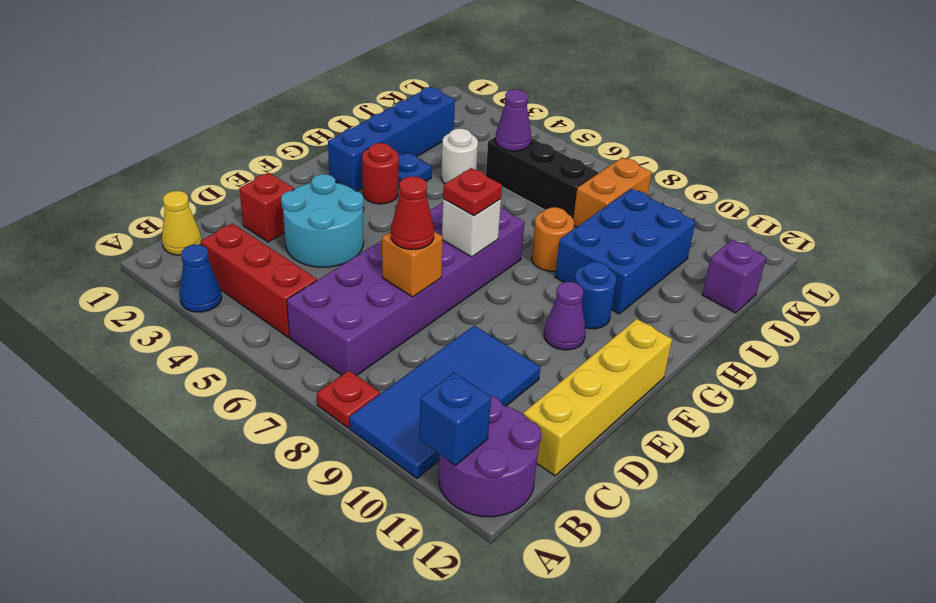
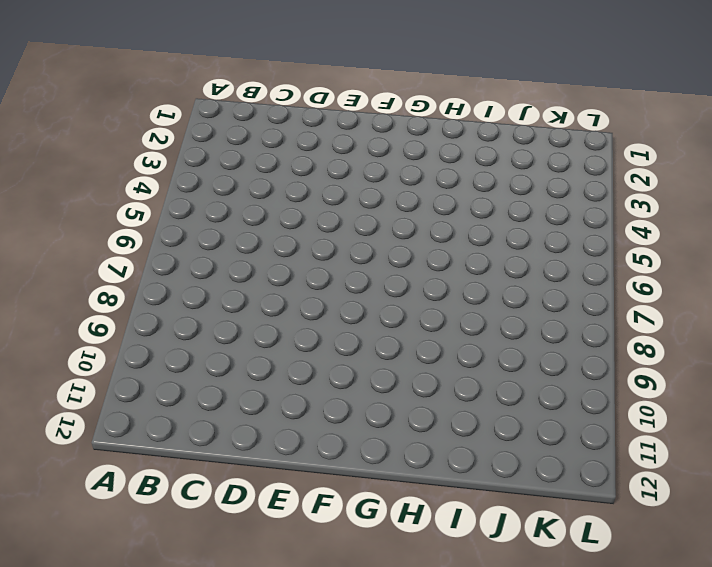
none -> blue 1x1 cone [180,245,222,312]
none -> red 1x1 plate [317,371,380,428]
none -> blue 2x4 tile [349,326,540,478]

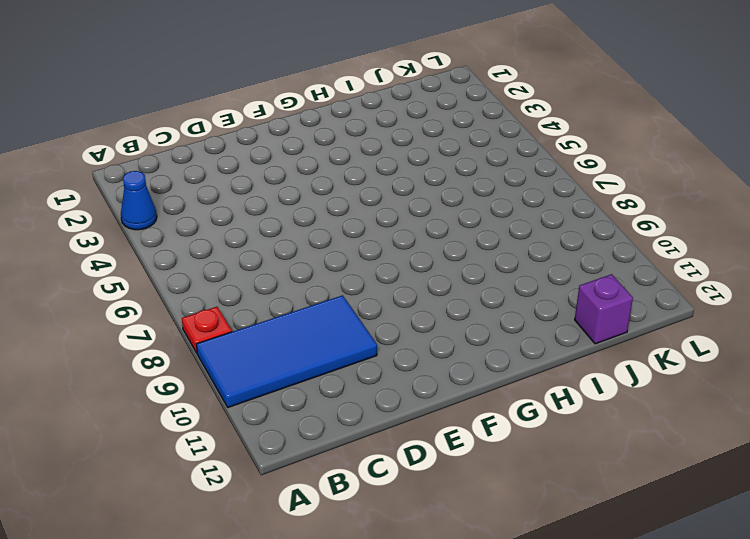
none -> purple 2x2 round brick [439,395,541,517]
none -> yellow 1x1 cone [162,191,202,255]
none -> red 1x3 brick [201,223,317,337]

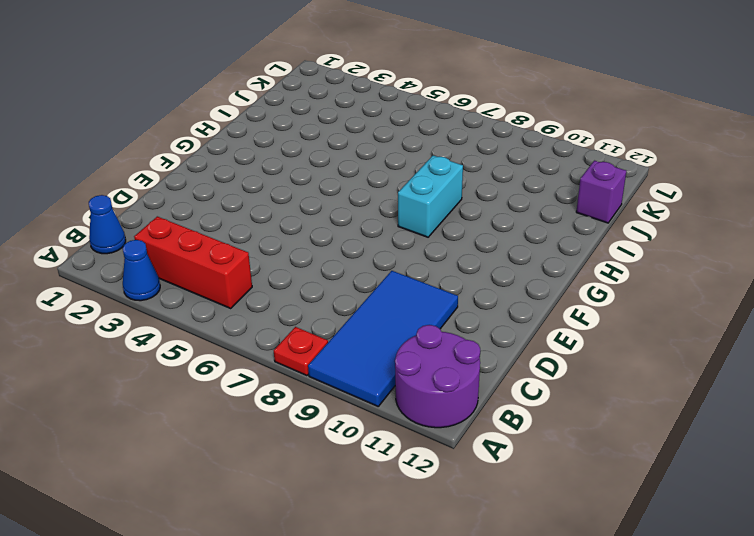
blue 1x1 cone [89,195,126,254] -> yellow 1x1 cone [162,191,202,255]
cyan 1x2 brick [398,155,463,237] -> orange 1x1 round brick [532,207,574,271]
none -> purple 2x6 brick [287,203,525,376]
none -> yellow 1x4 brick [523,319,672,476]
none -> red 1x1 brick [239,173,294,242]

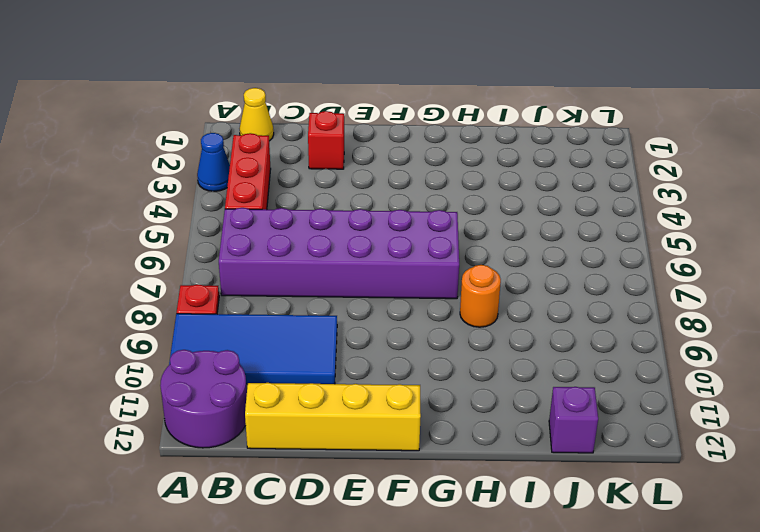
none -> cyan 2x2 round brick [281,174,364,267]
none -> purple 1x1 cone [544,282,586,350]
none -> blue 1x4 brick [328,87,455,191]

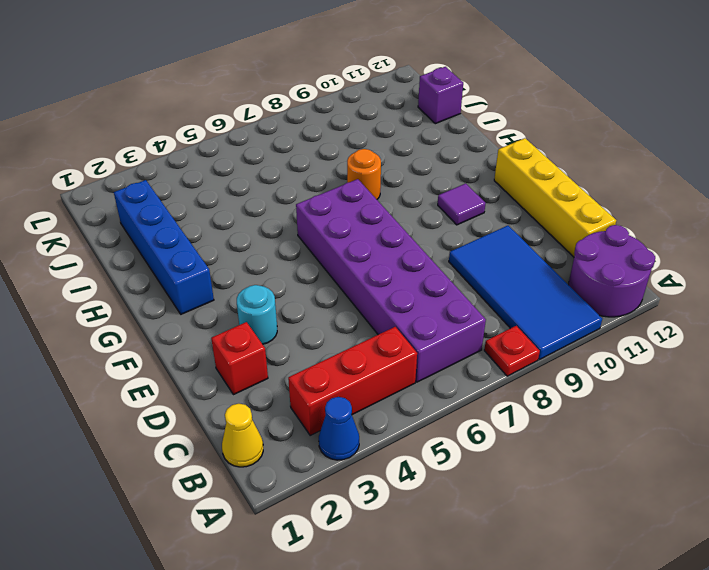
cyan 1x1 round brick [237,285,277,344] -> cyan 2x2 round brick [281,174,364,267]
purple 1x1 tile [438,183,486,225] -> purple 1x1 cone [544,282,586,350]
none -> red 1x1 round brick [362,143,399,204]
none -> blue 1x1 round brick [574,262,616,329]
none -> blue 1x1 plate [398,152,432,188]

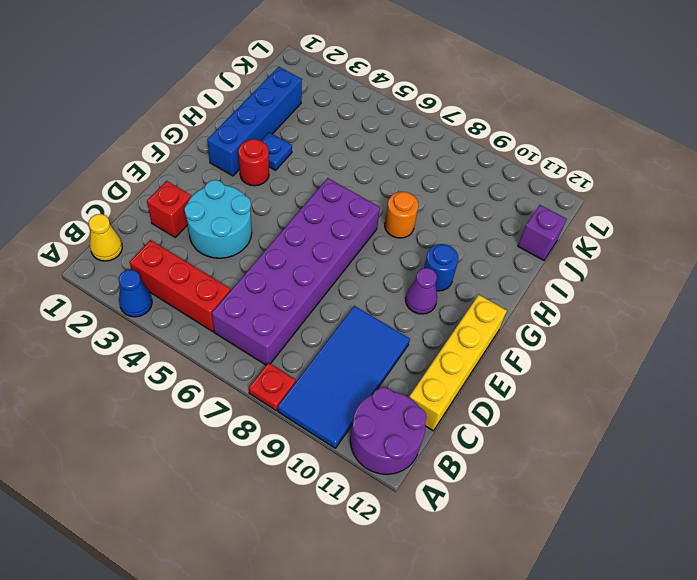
none -> blue 2x3 brick [555,189,696,314]
none -> white 1x1 round brick [441,129,478,184]
none -> black 1x3 brick [486,137,598,218]

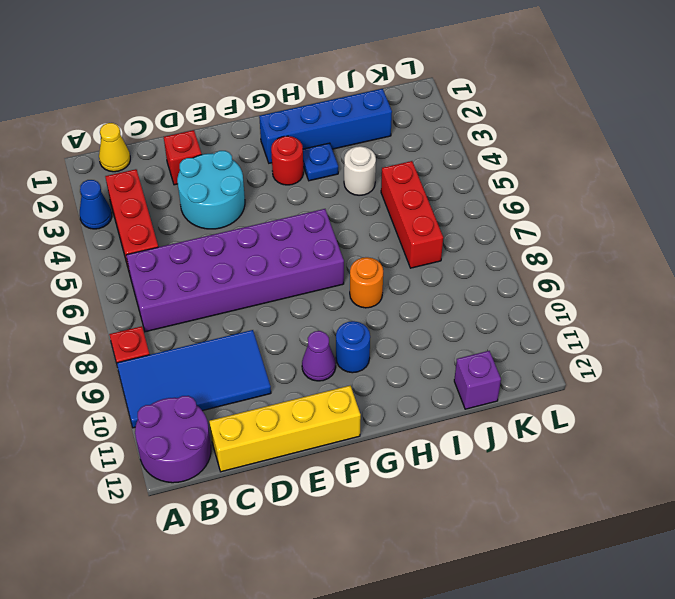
red 1x3 brick [381,161,443,268] -> black 1x3 brick [486,137,598,218]
none -> blue 2x3 brick [555,189,696,314]
none -> orange 1x2 brick [573,157,652,227]
none -> blue 1x1 brick [419,372,491,465]

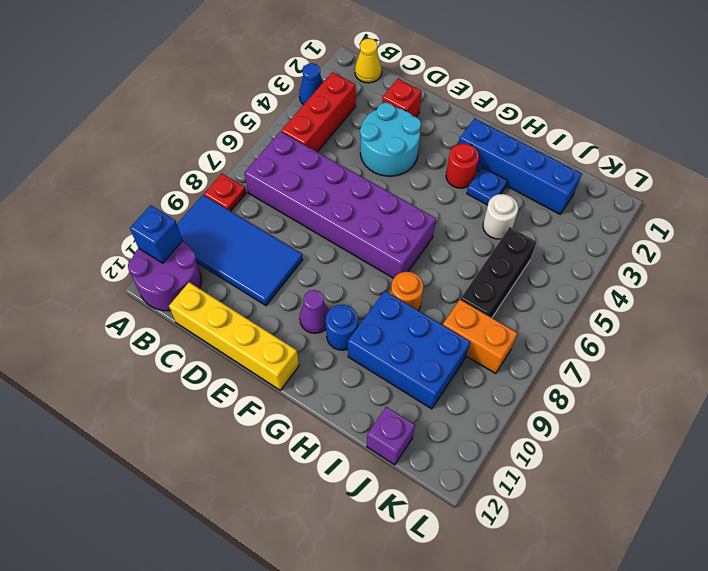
none -> orange 1x1 brick [382,231,443,297]
none -> white 1x1 brick [442,199,501,257]
none -> purple 1x1 cone [495,90,531,151]

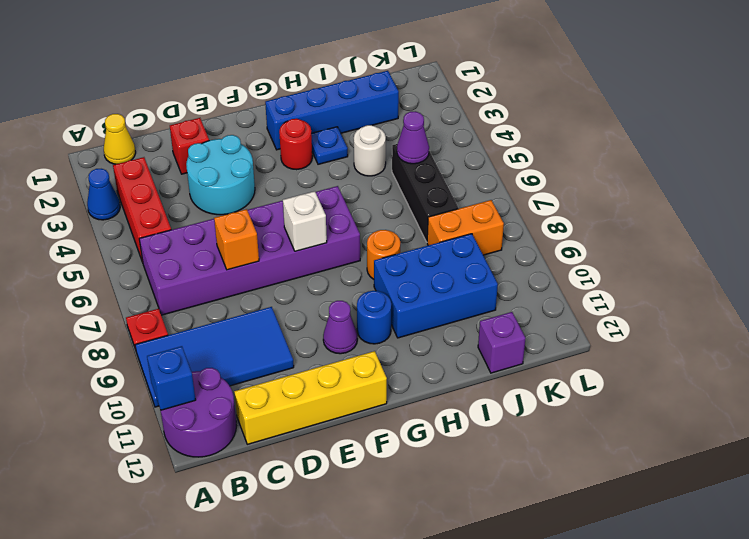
none -> red 1x1 cone [391,177,434,249]
none -> red 1x1 plate [443,168,502,216]

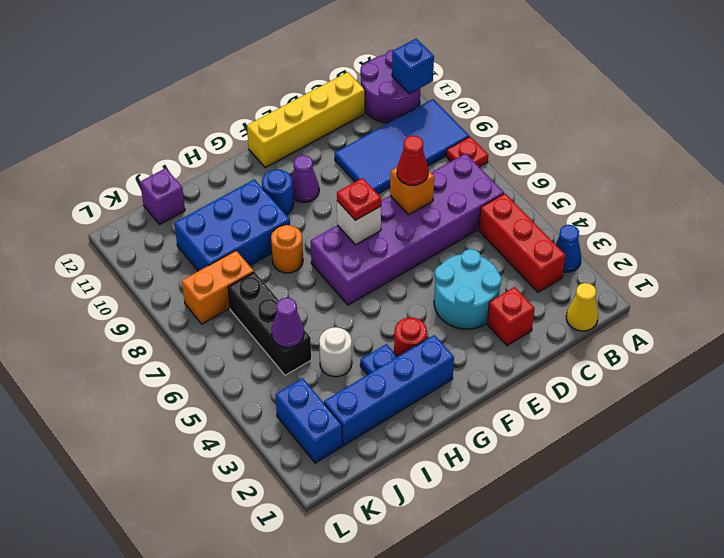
blue 1x2 brick [276,378,342,463] -> none

